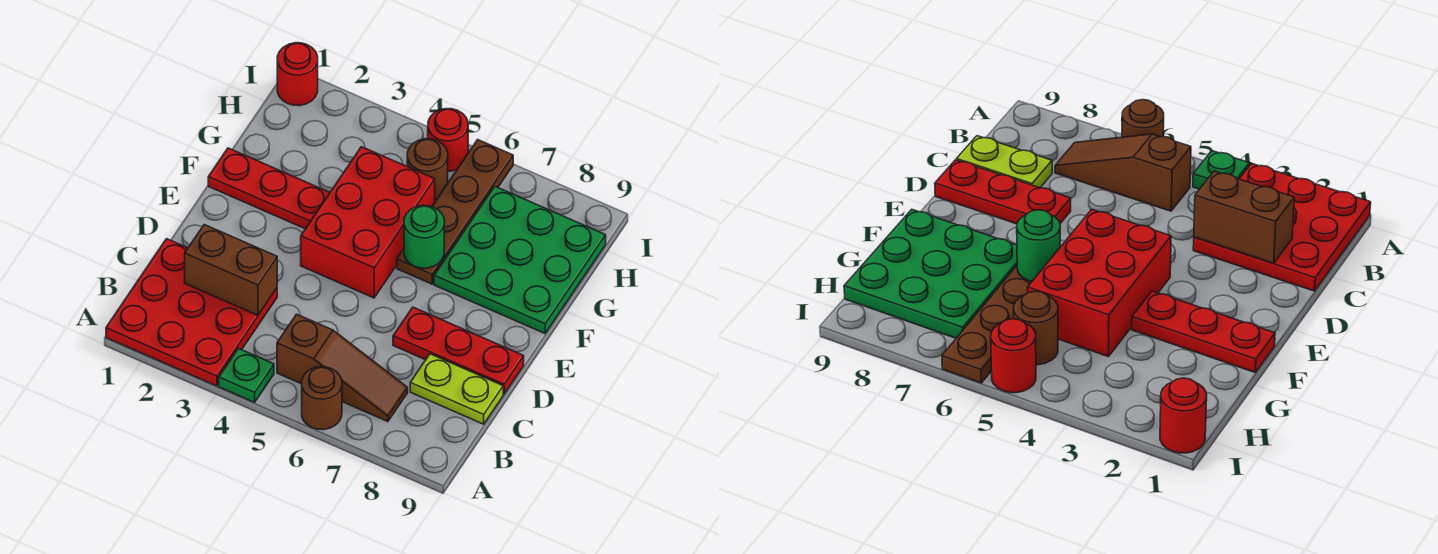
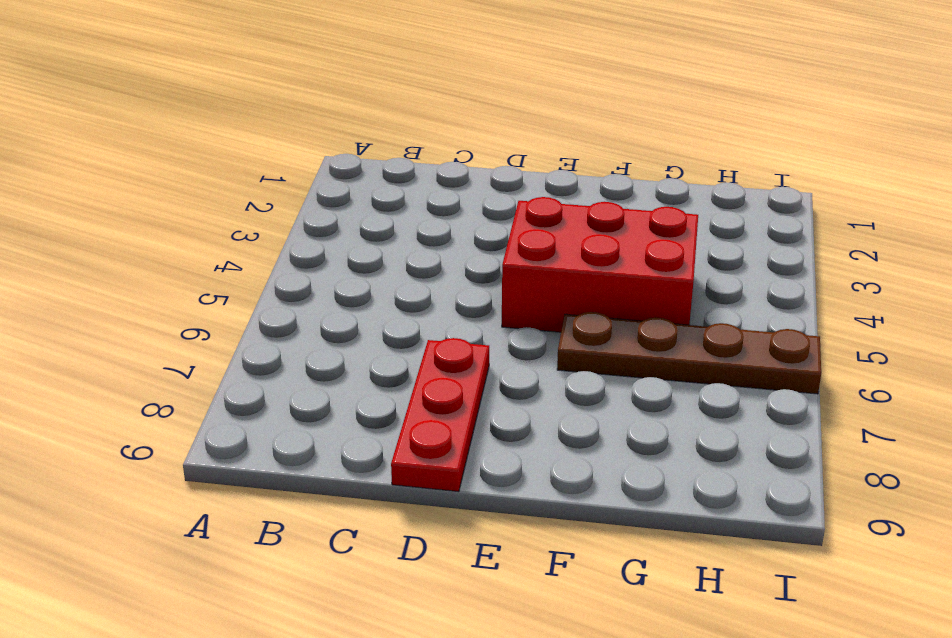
none -> red 3x3 plate [106,239,277,386]
none -> green 1x1 plate [219,349,274,402]
none -> brown 1x1 round brick [302,367,342,430]

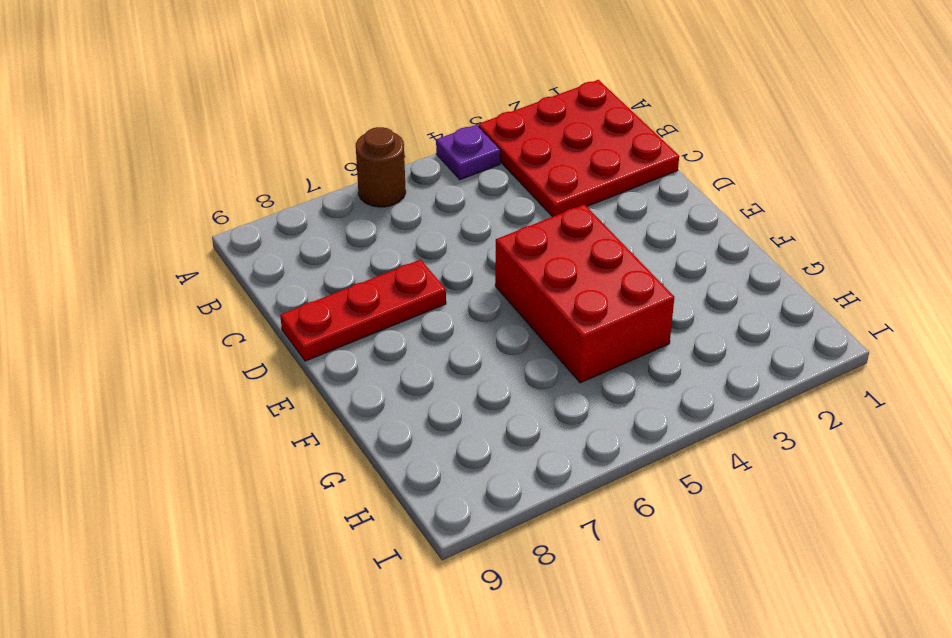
purple 1x1 plate [436,125,500,180] -> green 1x1 plate [219,349,274,402]
none -> brown 1x3 slope [277,314,408,422]
none -> lime 1x2 plate [410,354,503,424]
none -> red 1x3 plate [208,148,330,229]

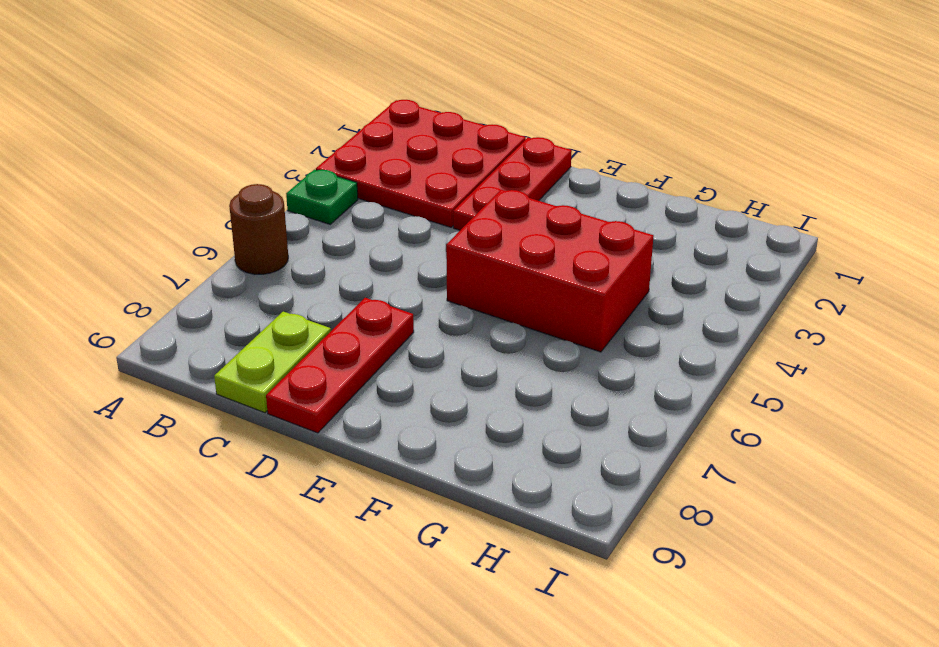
red 1x3 plate [453,137,572,230] -> red 1x3 plate moved to [208,148,330,229]
none -> brown 1x3 slope [277,314,408,422]
none -> brown 1x4 plate [397,140,513,284]
none -> green 3x3 plate [434,186,606,333]

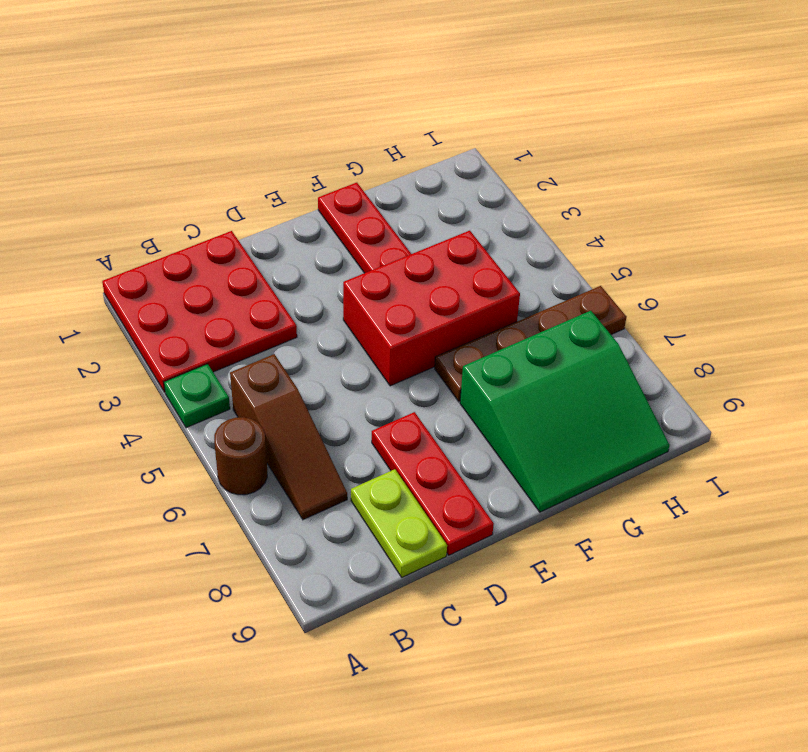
green 3x3 slope [460,311,670,512] -> green 3x3 plate [434,186,606,333]
none -> brown 1x1 round brick [407,139,448,200]
none -> red 1x1 round brick [277,43,318,106]
none -> red 1x1 round brick [428,109,468,171]

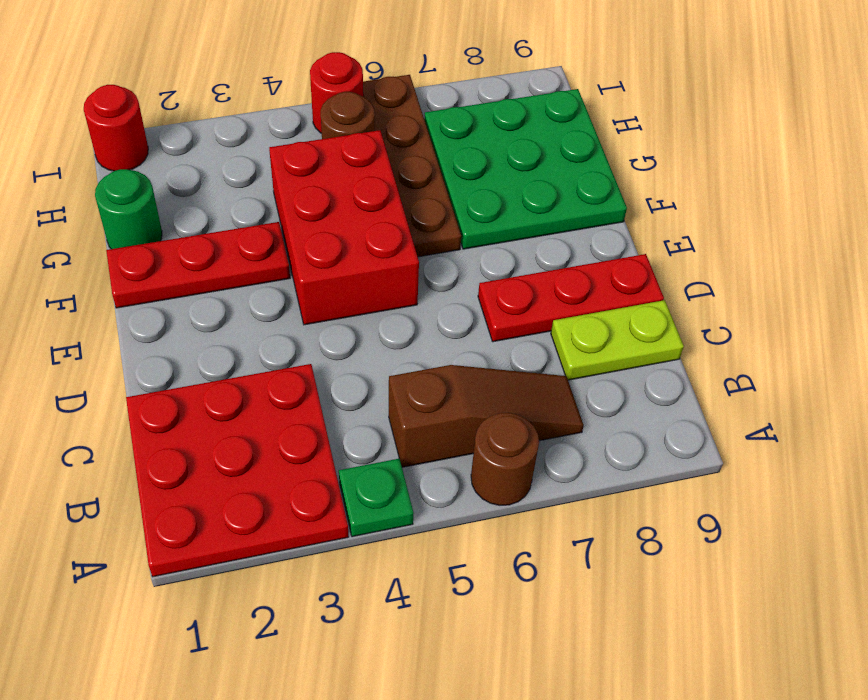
green 1x1 round brick [95,169,162,249] -> green 1x1 round brick moved to [404,205,444,268]
none -> brown 1x2 brick [185,225,277,315]

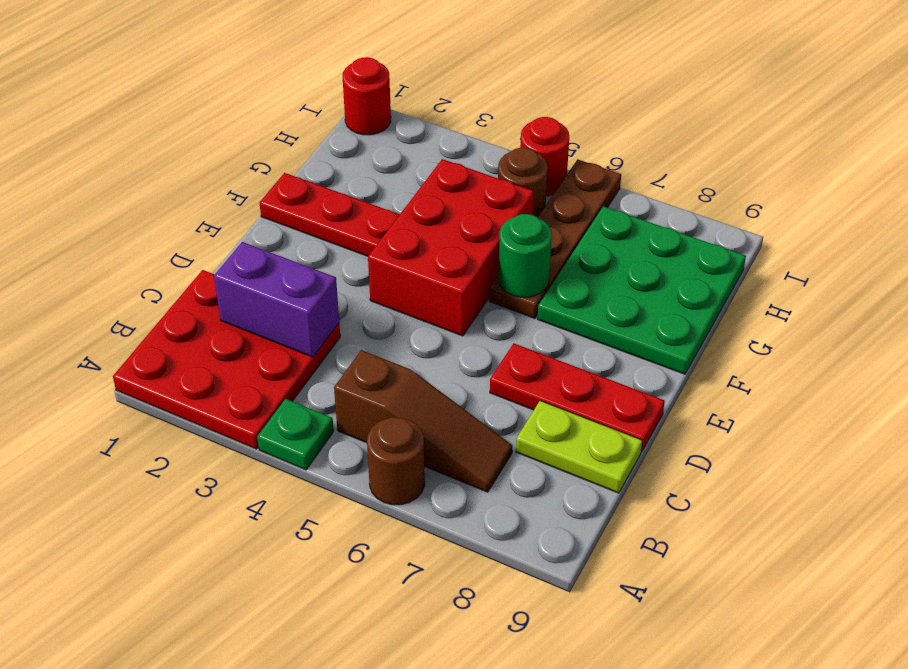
purple 1x2 brick [214,242,339,357] -> brown 1x2 brick [185,225,277,315]

